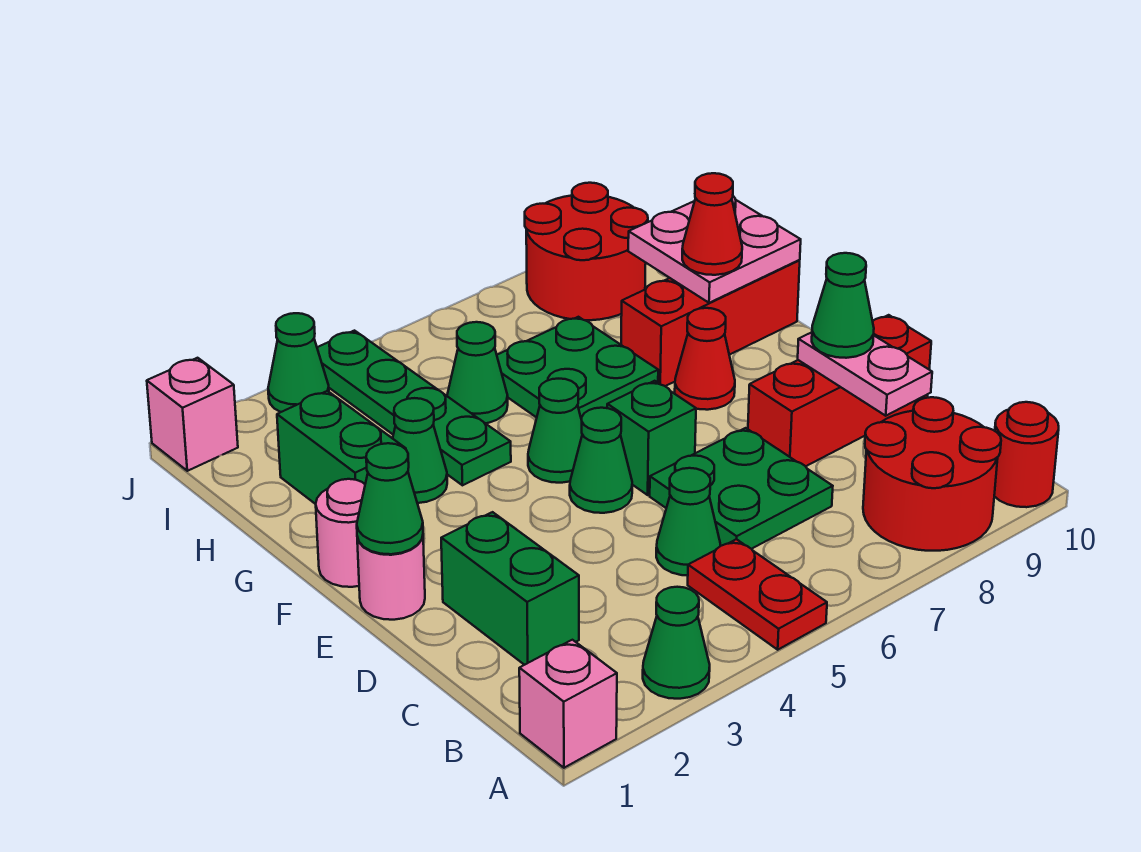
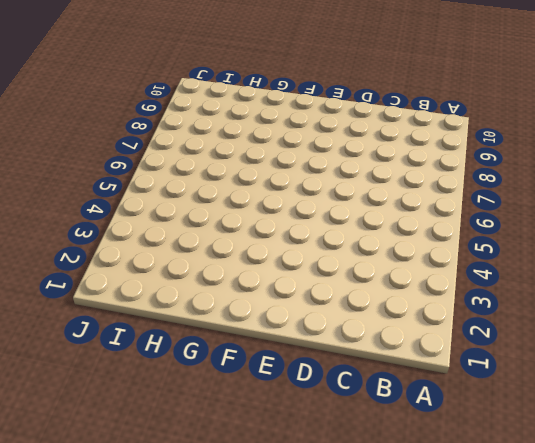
none -> pink 1x1 brick [519,640,617,768]
none -> green 1x1 cone [643,587,710,699]
none -> red 1x2 plate [688,539,827,650]

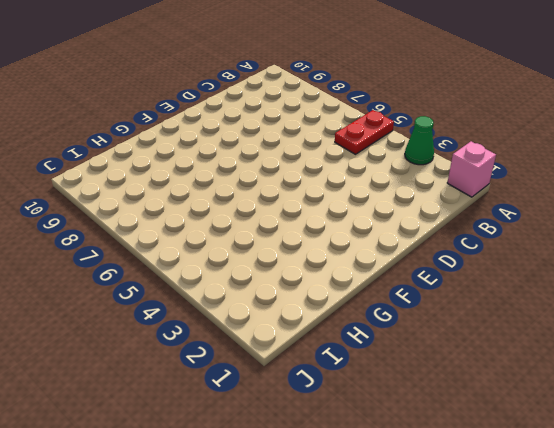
none -> red 2x2 round brick [863,397,1001,551]
none -> red 1x1 round brick [994,402,1059,507]
none -> green 1x2 brick [441,512,579,665]

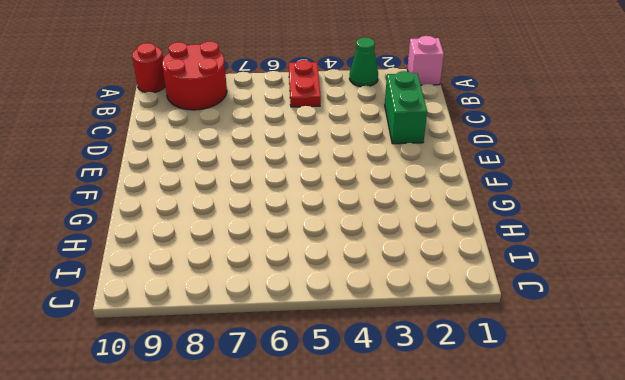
none -> green 1x1 cone [656,468,720,575]
none -> green 2x2 plate [650,428,833,549]
none -> red 1x3 brick [748,315,931,466]

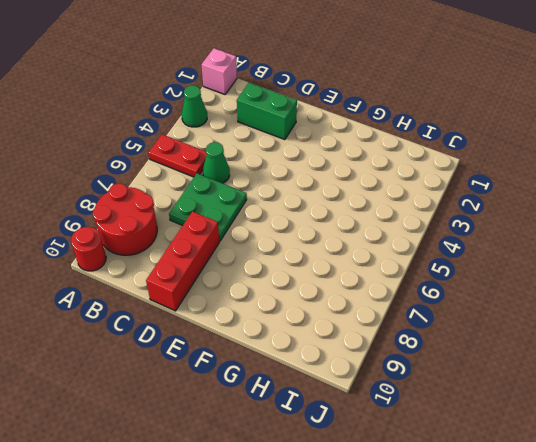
none -> pink 1x1 round brick [357,536,425,620]
none -> green 1x1 cone [570,408,632,513]
none -> green 1x1 brick [607,381,696,495]

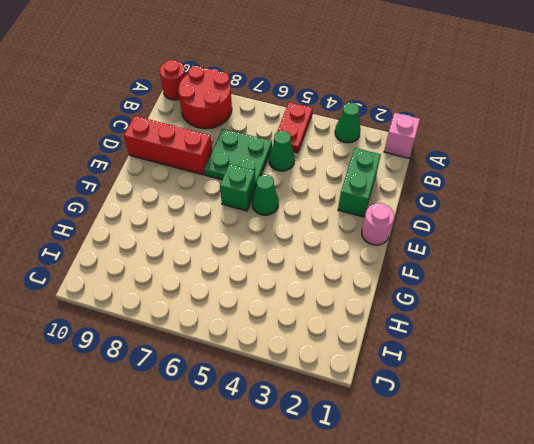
none -> pink 1x1 round brick [316,479,365,587]
none -> green 1x1 cone [528,379,582,483]
none -> red 1x1 cone [675,308,735,410]

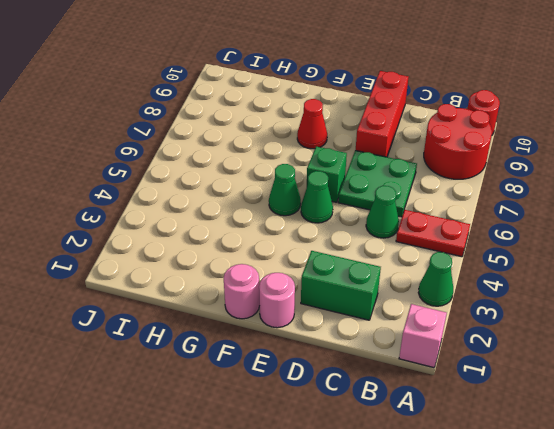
none -> green 1x2 brick [277,391,406,504]
none -> green 1x1 cone [393,398,447,503]
none -> green 1x4 plate [317,331,511,485]

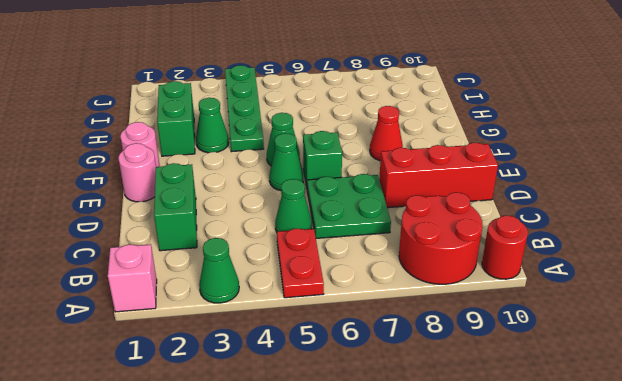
none -> green 2x2 plate [497,317,658,420]
none -> red 1x3 brick [621,260,800,386]
none -> green 1x1 cone [447,322,508,423]

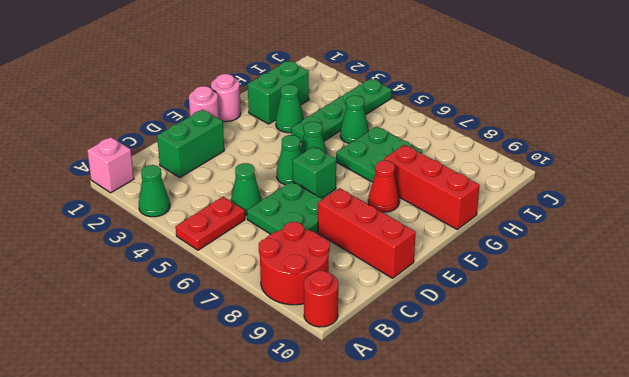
none -> red 2x2 round brick [525,183,648,320]
none -> pink 1x1 brick [147,358,238,471]
none -> green 1x1 cone [268,313,329,412]

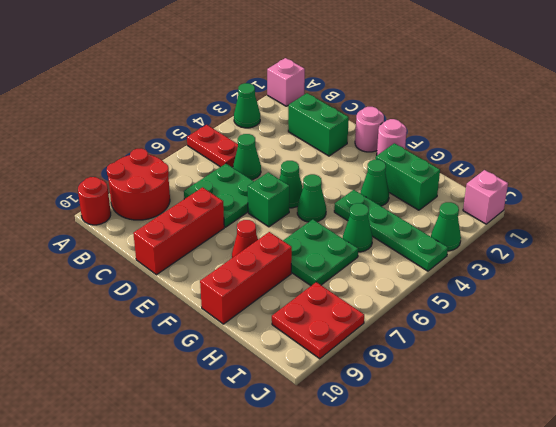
red 2x2 plate [272,282,364,359] -> red 2x2 round brick [525,183,648,320]
none -> pink 1x2 plate [798,332,932,416]
none -> green 1x1 cone [357,443,423,554]
none -> pink 2x2 plate [628,196,801,303]

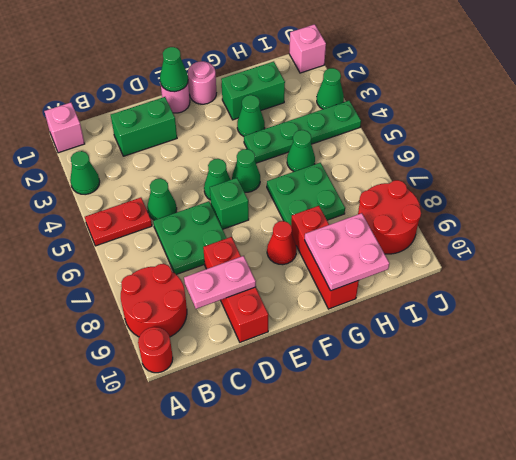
none -> green 1x1 cone [812,253,874,358]
none -> red 1x1 cone [682,173,742,275]

